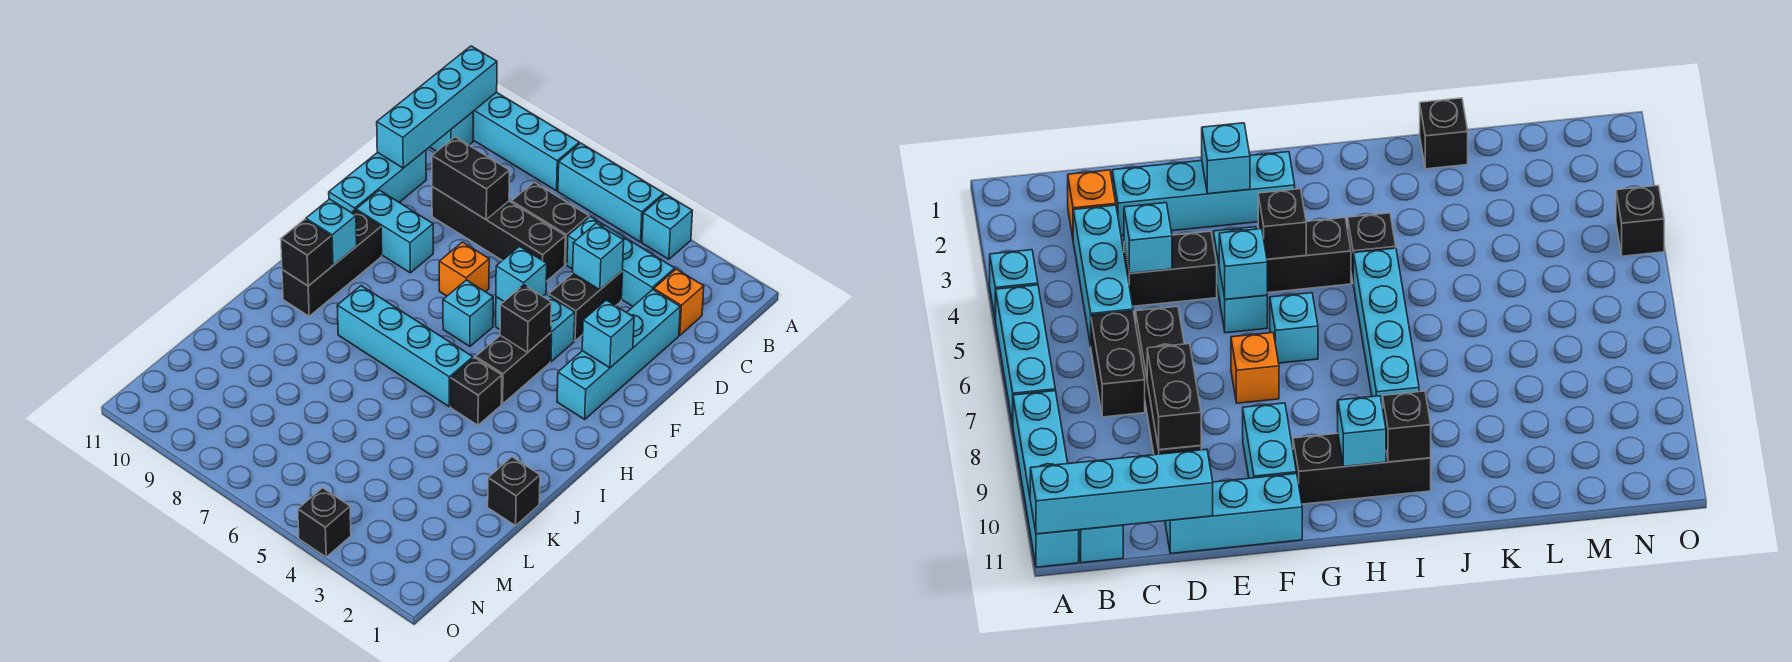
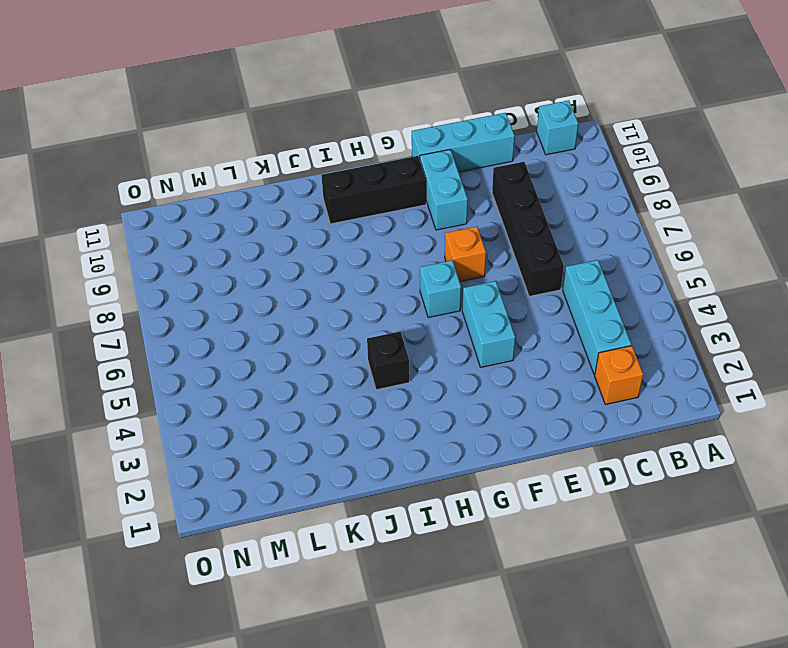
none -> cyan 1x1 brick [642,194,692,259]
none -> cyan 1x3 brick [558,143,664,242]
none -> cyan 1x4 brick [473,92,579,191]

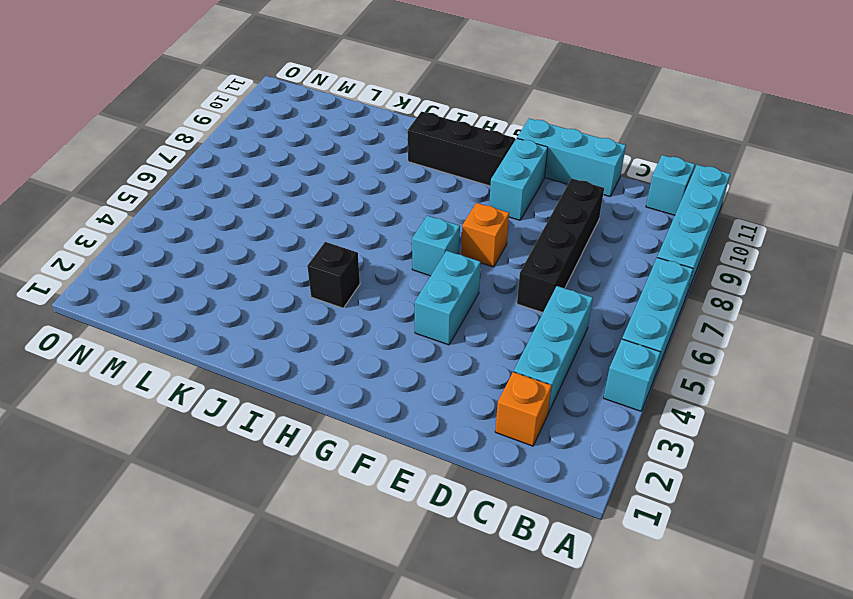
none -> black 1x2 brick [512,182,589,265]
none -> cyan 1x4 brick [557,290,680,419]
none -> black 1x2 brick [549,271,622,341]

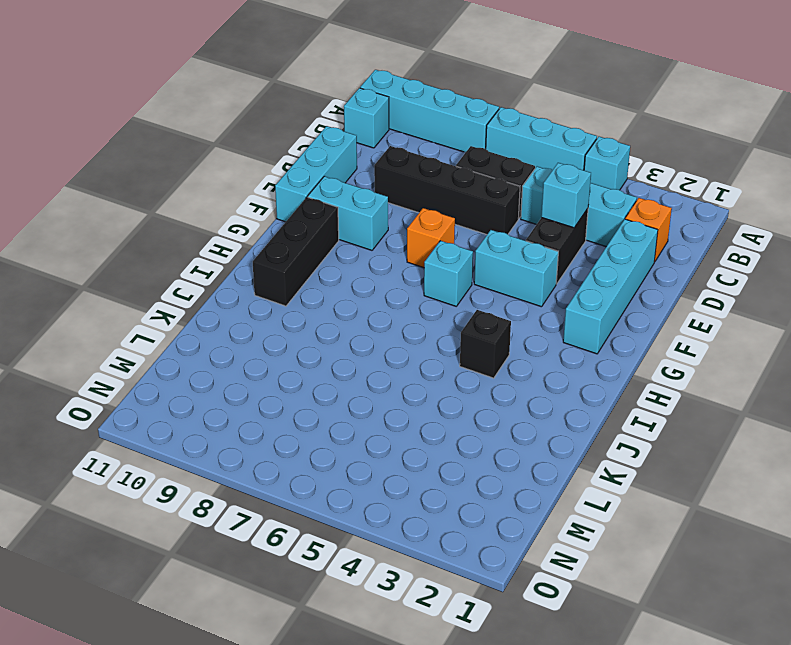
none -> black 1x2 brick [476,333,551,404]
none -> cyan 1x4 brick [337,286,473,407]
none -> black 1x1 brick [488,457,540,526]

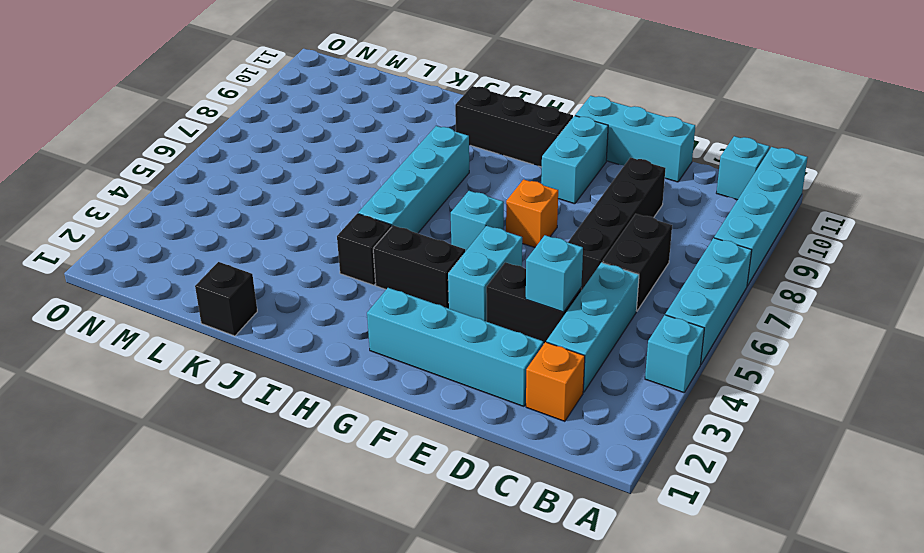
none -> black 1x1 brick [298,488,351,557]
none -> cyan 1x4 brick [377,46,497,168]
none -> black 1x2 brick [432,137,509,219]

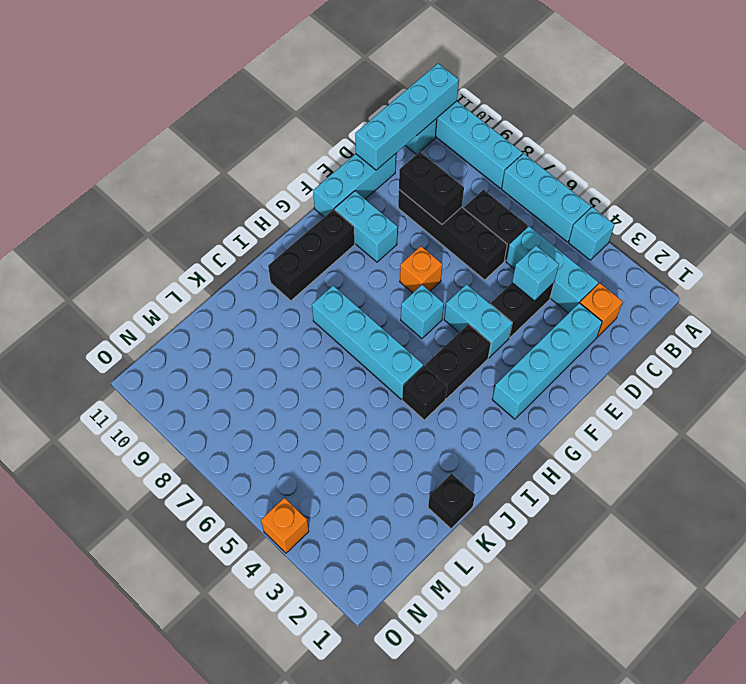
orange 1x1 brick [261,498,309,553] -> black 1x1 brick [298,488,351,557]
none -> cyan 1x1 brick [582,300,634,368]
none -> cyan 1x1 brick [496,246,547,301]
none -> black 1x1 brick [500,285,551,352]

